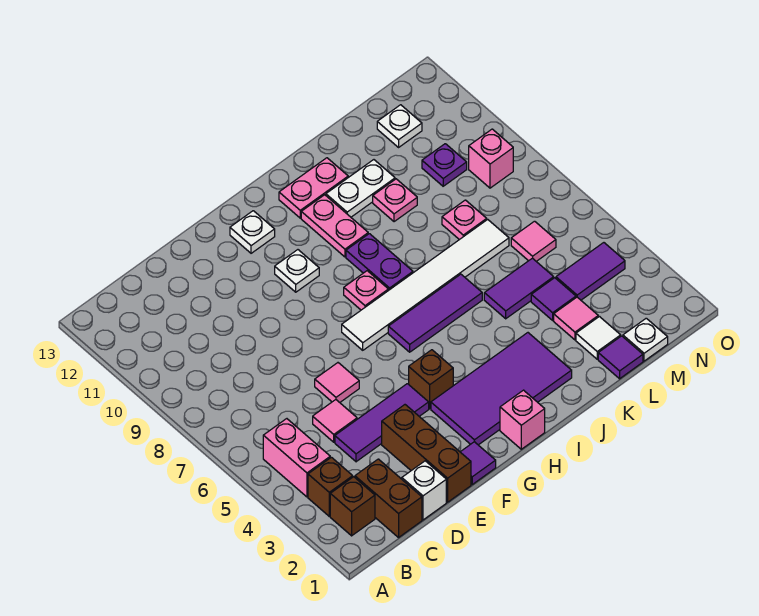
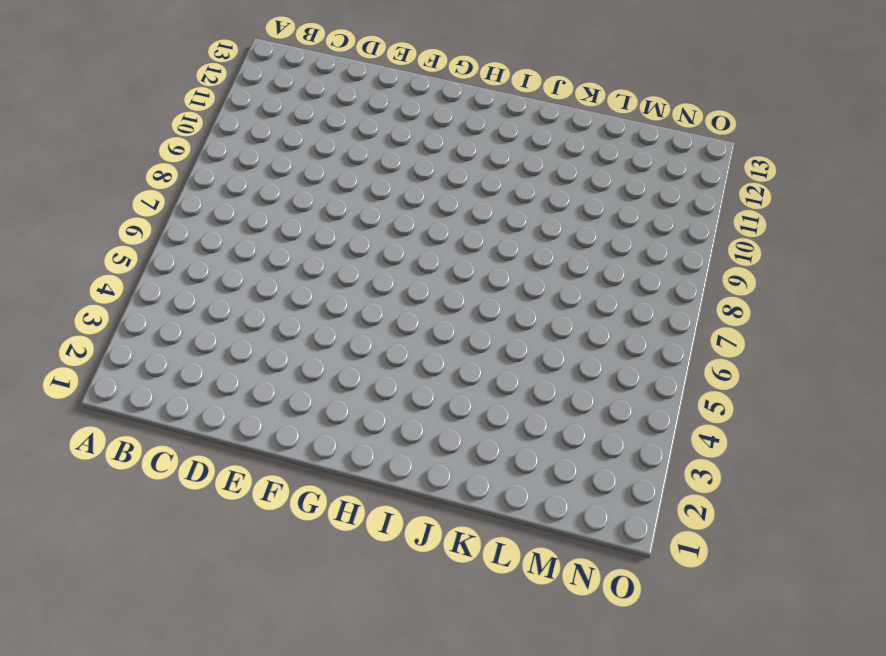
none -> brown 1x1 brick [330,477,375,536]
none -> brown 1x1 brick [308,457,353,516]
none -> pink 1x2 brick [263,419,330,497]
none -> brown 1x2 brick [355,459,422,537]

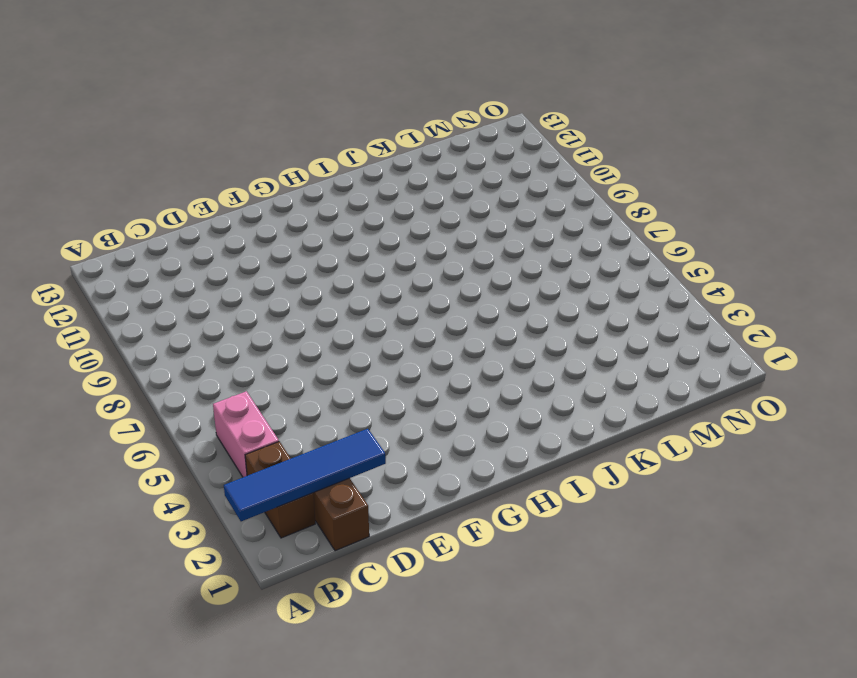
blue 1x4 tile [224,429,386,521] -> none
none -> white 1x1 brick [402,461,446,520]
none -> purple 1x3 tile [335,384,429,462]
none -> pink 1x1 tile [313,400,357,442]
none -> brown 1x3 brick [382,405,471,502]

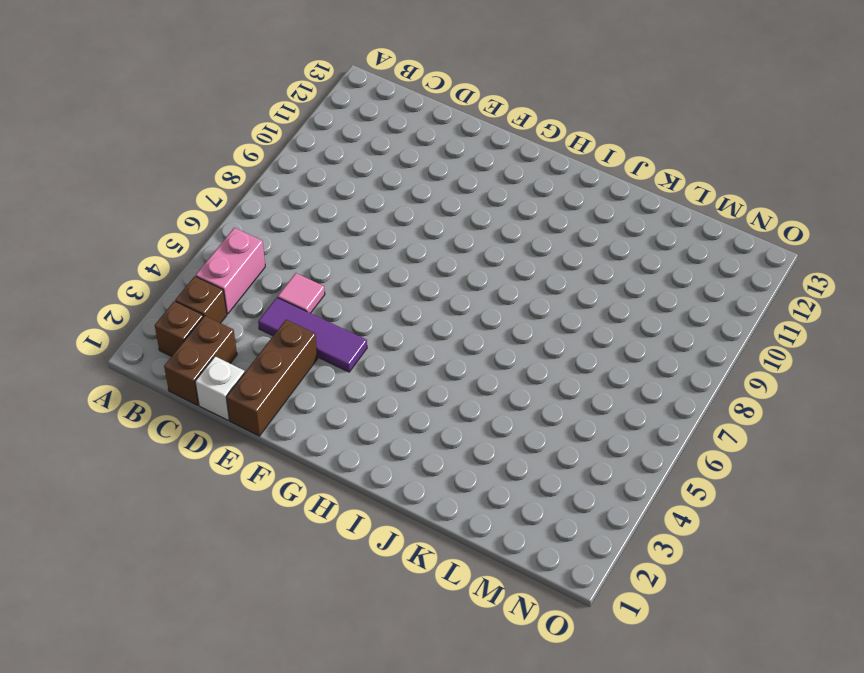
none -> pink 1x1 tile [315,363,359,402]
none -> purple 1x1 tile [461,442,496,484]
none -> purple 2x4 tile [431,333,572,445]
none -> brown 1x1 brick [409,350,453,409]

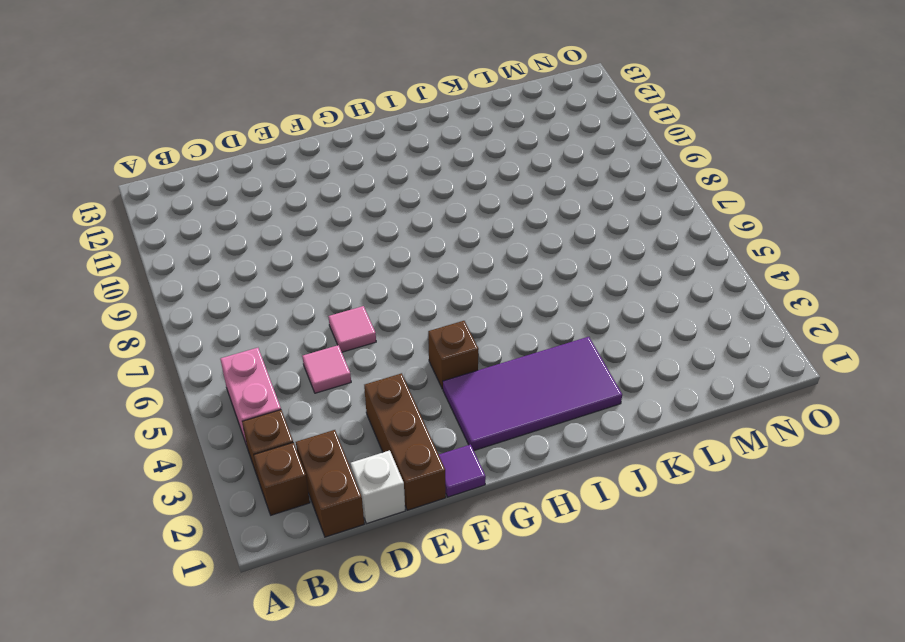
none -> purple 1x3 tile [335,384,429,462]
none -> white 1x6 tile [342,220,509,350]
none -> white 1x1 plate [275,250,319,292]
none -> white 1x1 plate [230,211,275,253]

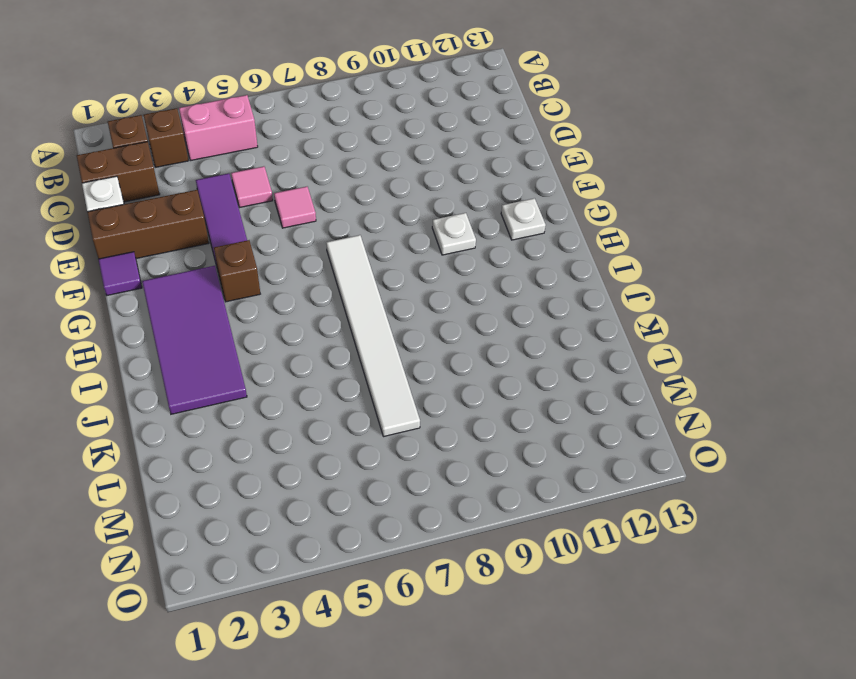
none -> pink 1x1 brick [500,390,545,449]
none -> purple 1x3 tile [388,274,482,352]
none -> pink 1x1 plate [344,271,388,310]
none -> purple 1x2 plate [346,234,413,291]

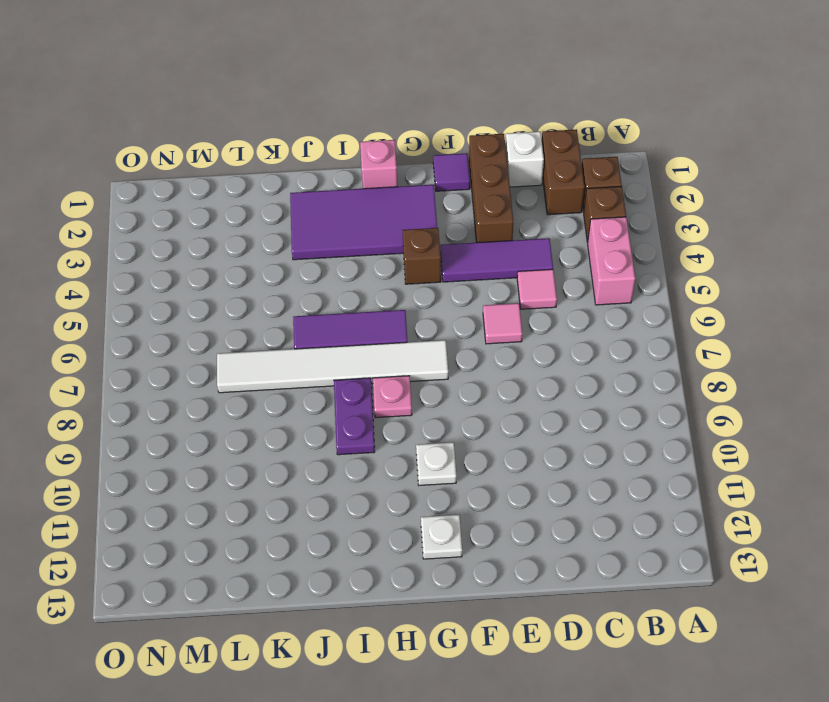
none -> pink 1x2 plate [301,195,368,257]
none -> pink 1x2 plate [279,158,348,218]
none -> white 1x2 plate [326,160,395,217]
none -> purple 1x2 tile [484,258,554,319]

